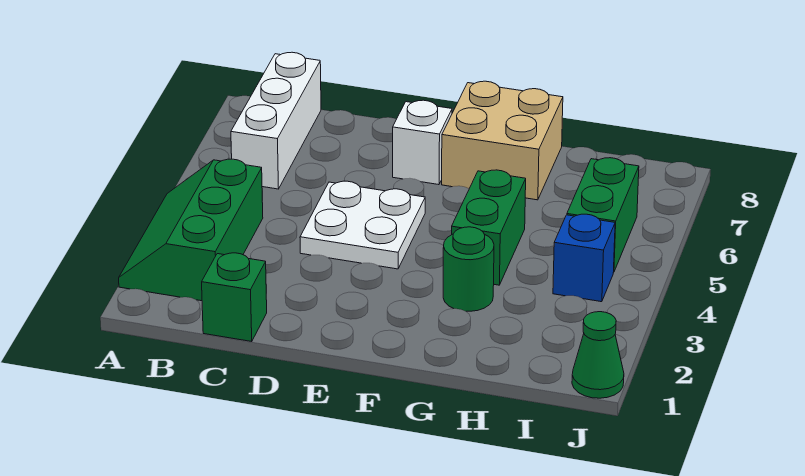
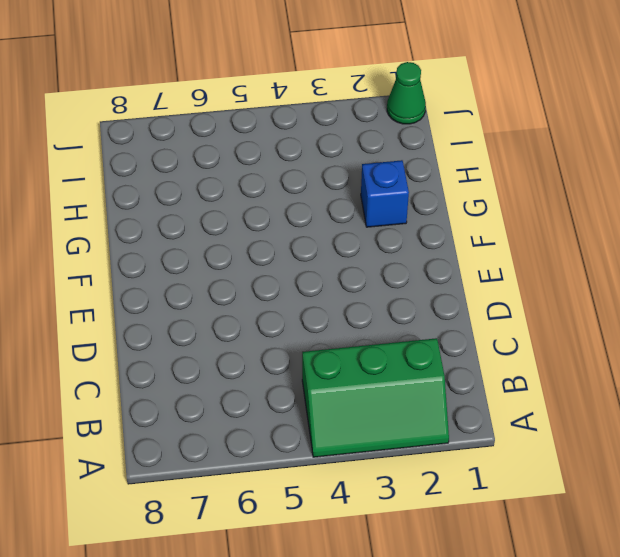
blue 1x1 brick [361,160,409,227] -> blue 1x1 brick moved to [553,214,615,302]
none -> white 1x3 brick [231,52,321,189]
none -> green 1x1 brick [202,253,267,342]

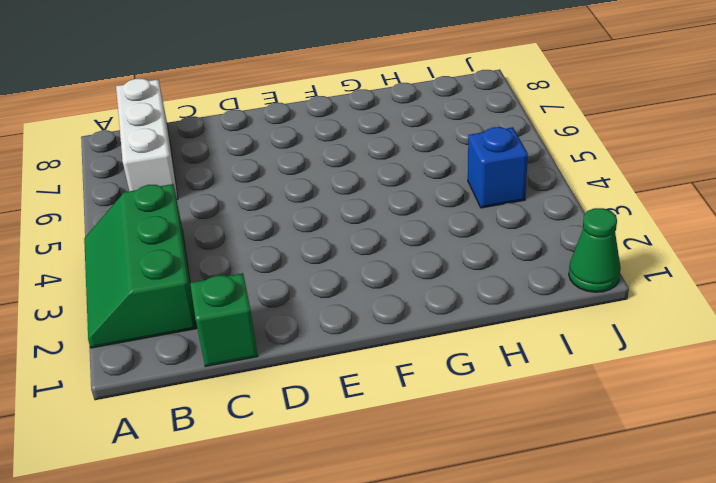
none -> white 2x2 plate [300,181,425,269]
none -> white 1x1 brick [393,100,452,185]

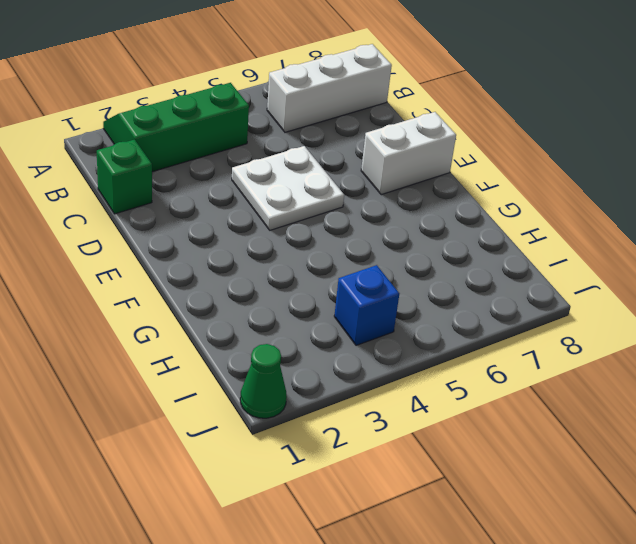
white 1x2 brick [361,112,456,195] -> white 1x1 brick [393,100,452,185]
none -> tan 2x2 brick [442,81,563,200]
none -> green 1x1 round brick [443,227,494,311]

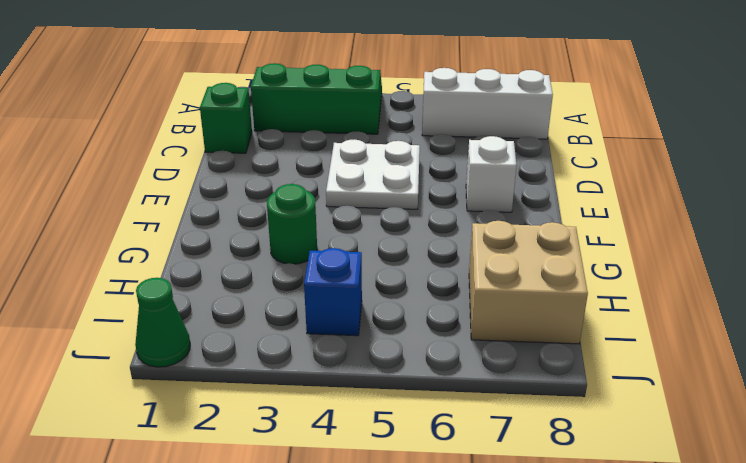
tan 2x2 brick [469,221,588,344] -> tan 2x2 brick moved to [442,81,563,200]
none -> green 1x2 brick [452,170,526,285]
none -> green 1x2 brick [567,158,639,271]

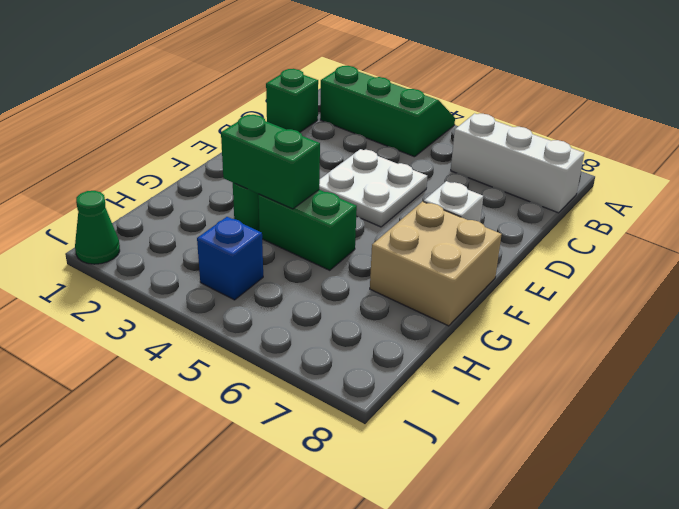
green 1x2 brick [221,115,320,209] -> green 1x2 brick moved to [567,158,639,271]

